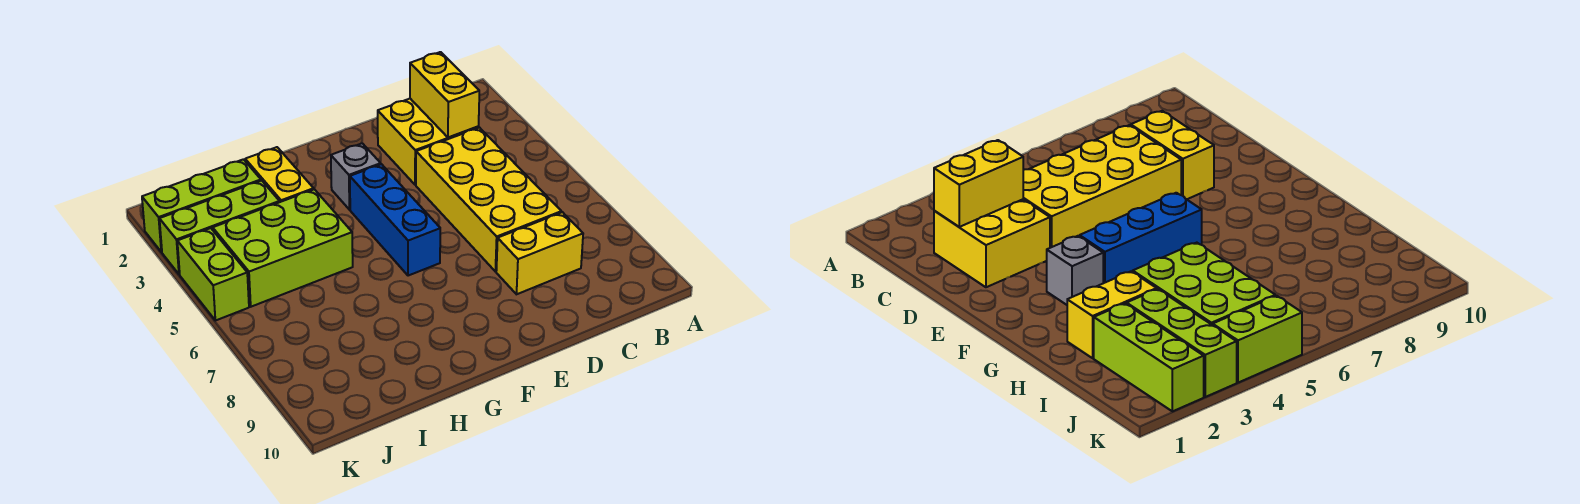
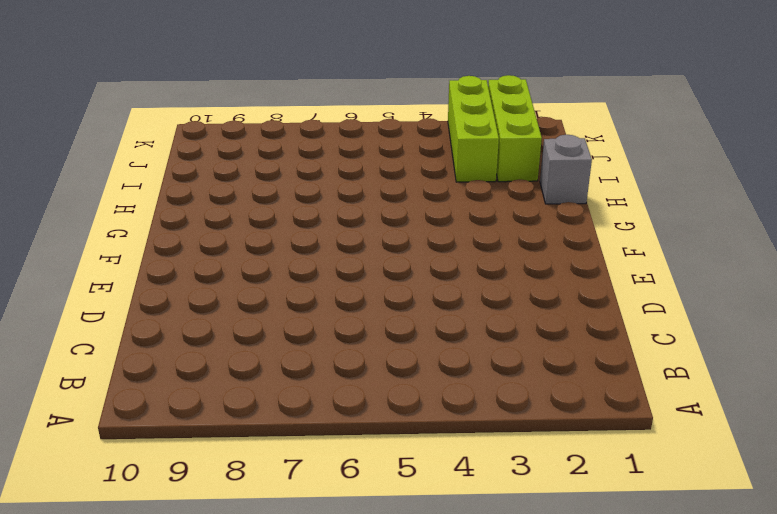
grey 1x1 brick [540,135,592,204] -> grey 1x1 brick moved to [331,143,381,210]
none -> yellow 2x2 brick [378,99,479,185]
none -> yellow 2x4 brick [416,128,561,272]

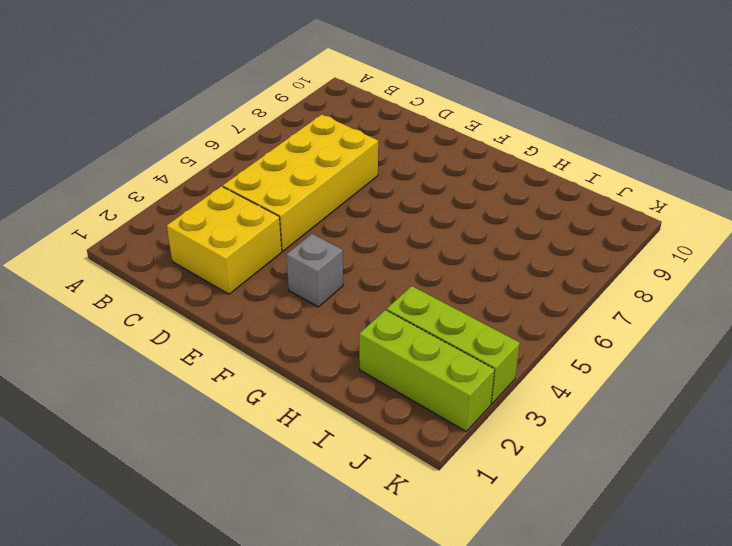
none -> yellow 1x2 brick [496,212,583,294]
none -> blue 1x3 brick [350,164,440,276]

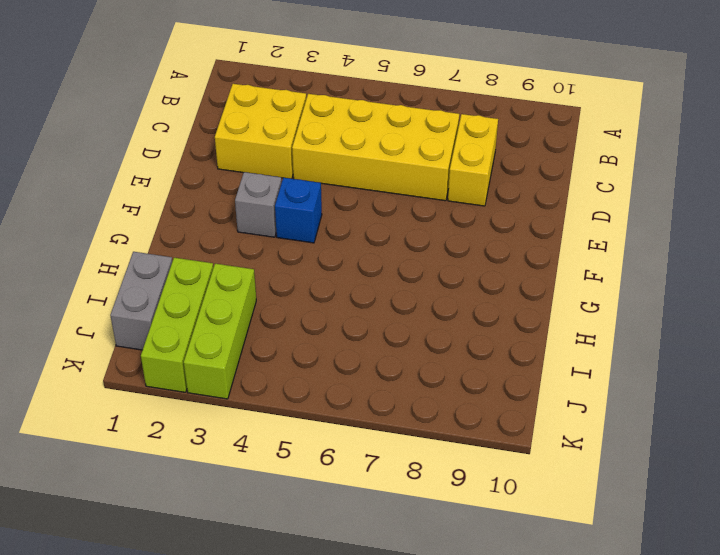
blue 1x1 brick [275,178,322,243] -> blue 1x3 brick [350,164,440,276]
grey 1x2 brick [110,252,172,350] -> none
none -> yellow 1x2 brick [245,147,314,202]
none -> lime 2x3 brick [213,189,353,307]

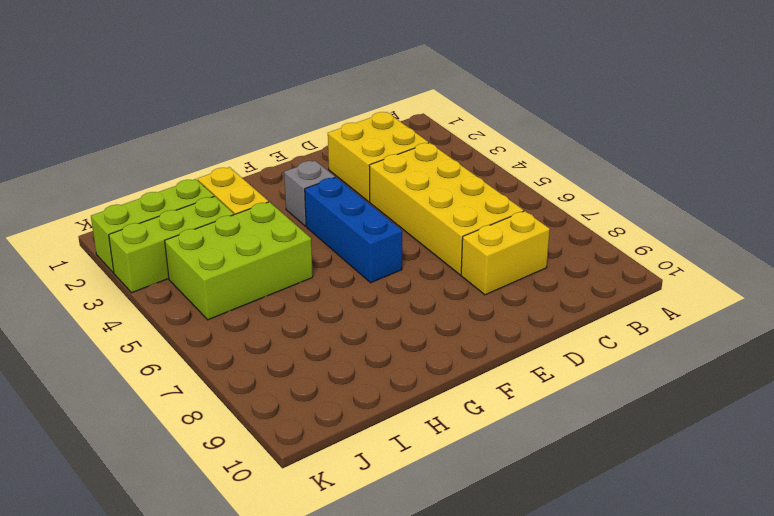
none -> lime 1x2 brick [177,228,249,321]
none -> yellow 1x2 brick [410,52,479,138]

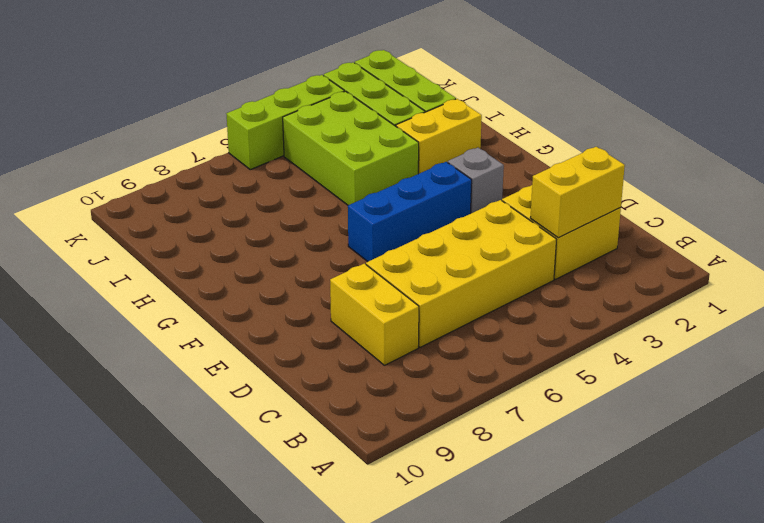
lime 1x3 brick [227,75,344,170] -> lime 1x2 brick [177,228,249,321]

